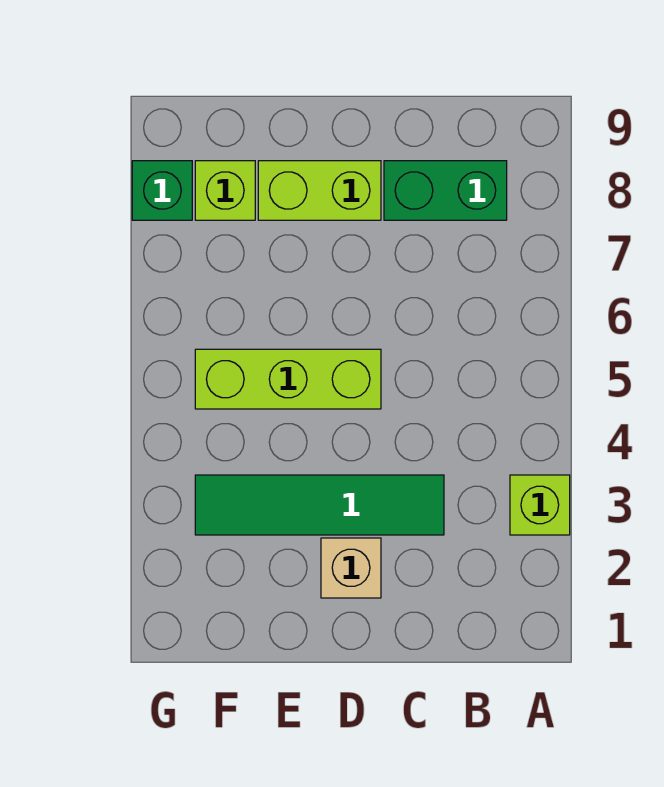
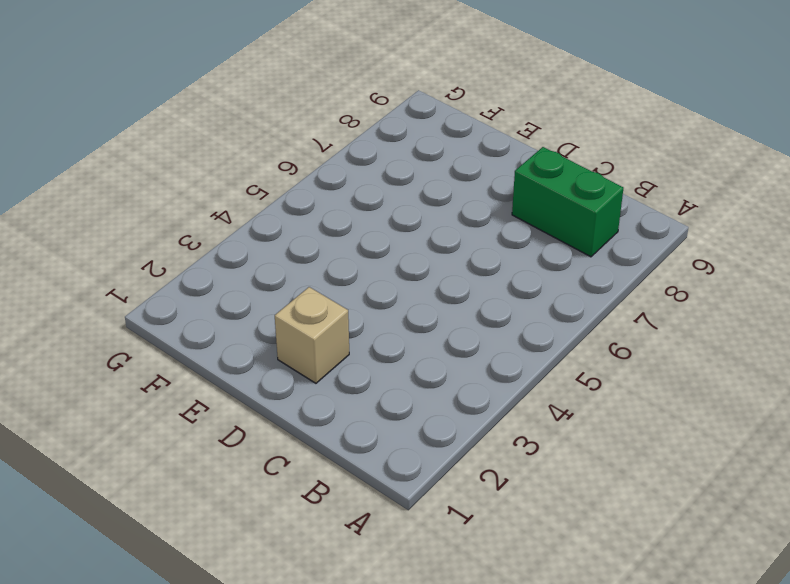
none -> lime 1x1 brick [510,475,570,535]
none -> green 1x4 tile [195,475,444,535]

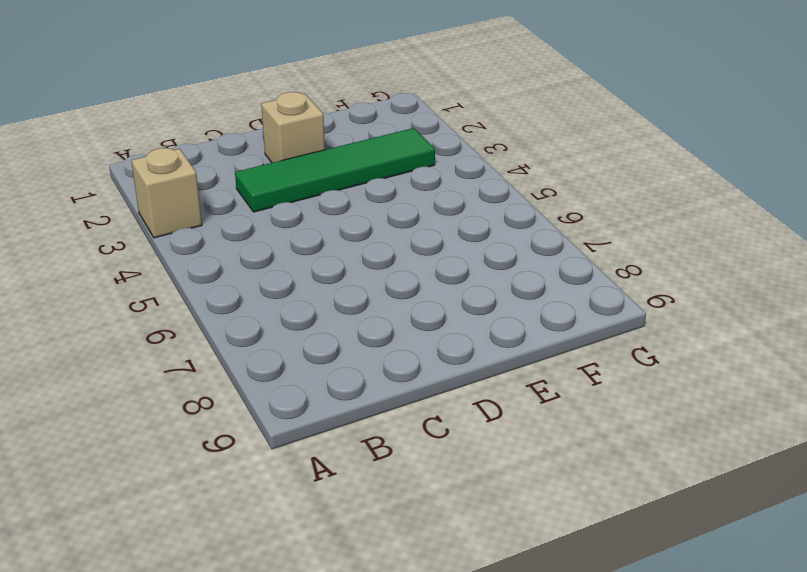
tan 1x1 brick [131,148,202,238] -> lime 1x1 brick [510,475,570,535]
none -> green 1x2 brick [384,161,507,220]
none -> lime 1x3 brick [195,349,381,409]

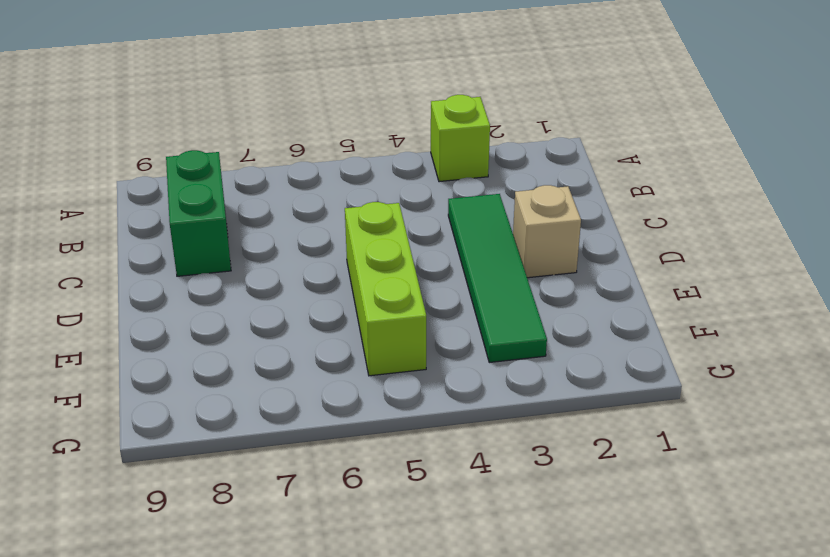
none -> lime 1x2 brick [258,161,381,220]
none -> lime 1x1 brick [195,161,255,220]

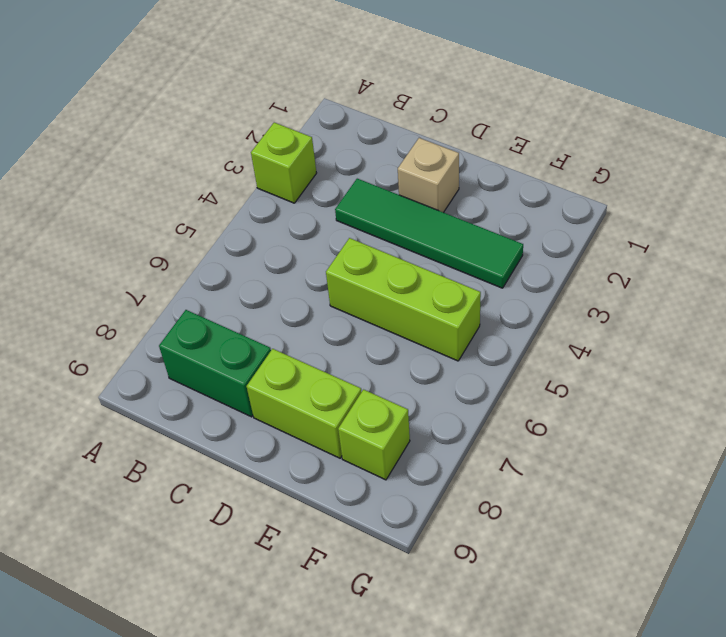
none -> green 1x1 brick [132,161,192,220]

